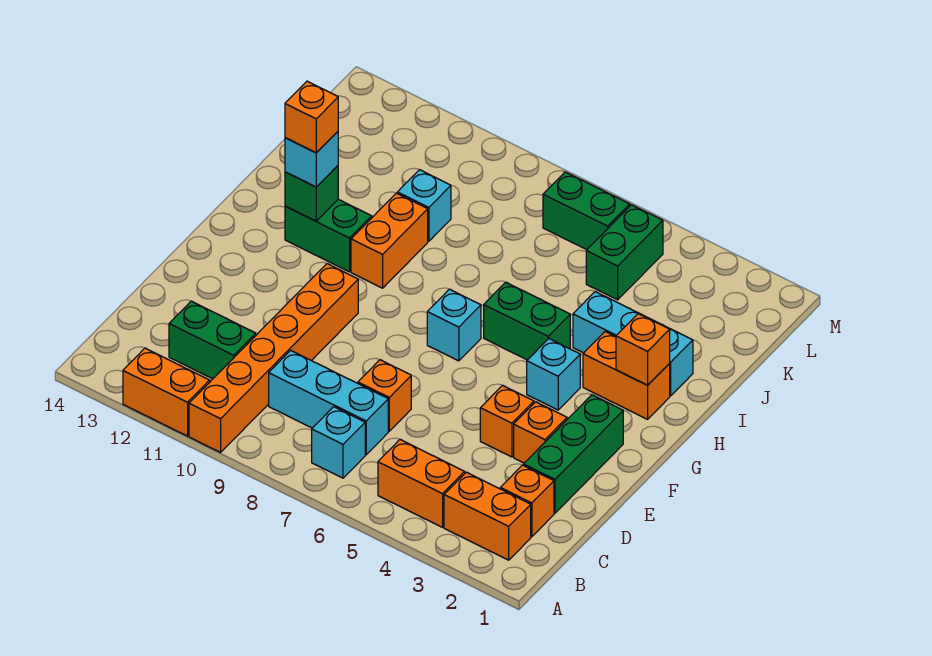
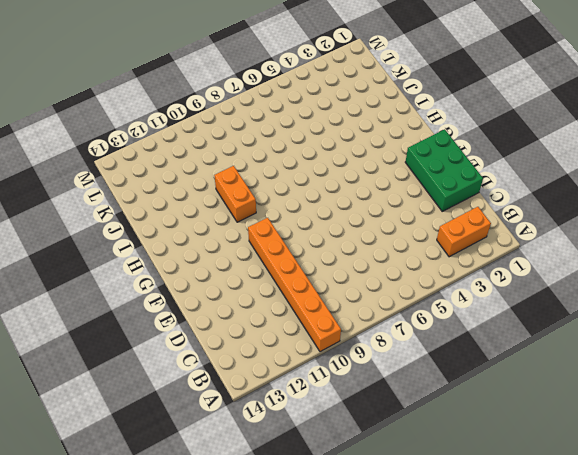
green 2x3 brick [405,129,483,211] -> green 1x3 brick [524,395,623,513]
none -> orange 1x2 brick [123,348,210,436]
none -> orange 1x2 brick [378,440,465,527]
none -> cyan 1x1 brick [312,407,365,478]

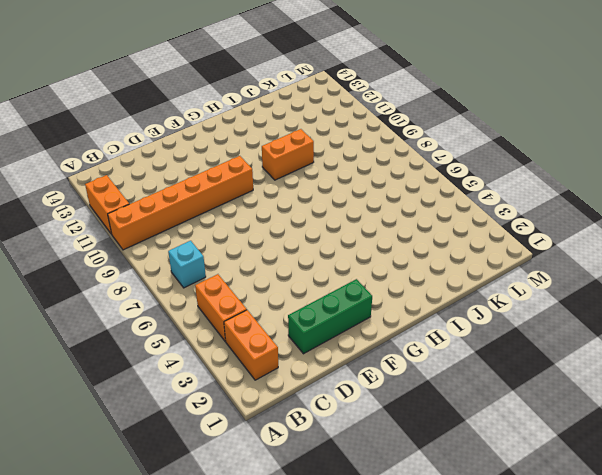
none -> orange 1x1 brick [500,465,554,537]
none -> cyan 1x3 brick [269,350,388,455]
none -> green 1x2 brick [169,301,256,379]

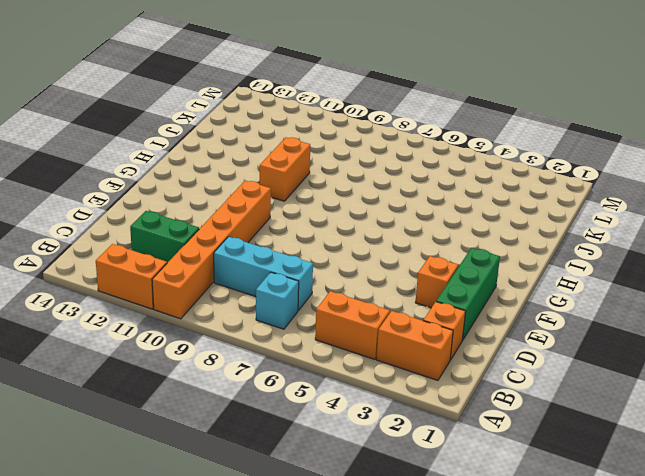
none -> orange 1x1 brick [358,360,411,431]
none -> orange 1x1 brick [480,385,534,457]
none -> cyan 1x1 brick [527,339,580,410]

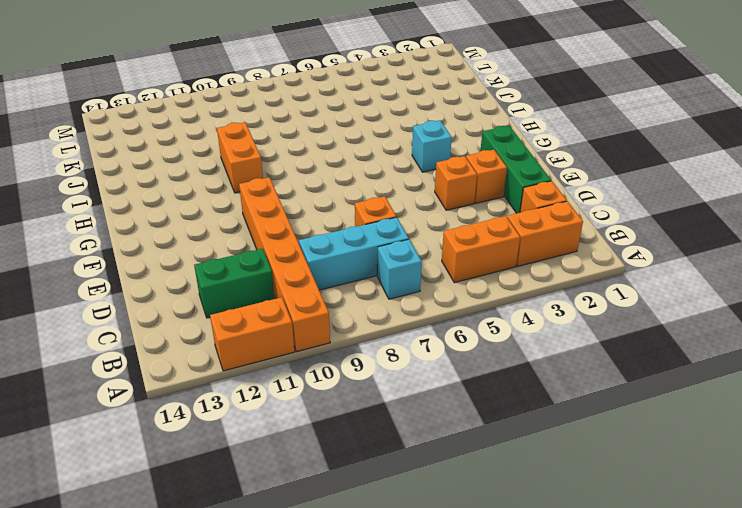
none -> cyan 1x1 brick [427,289,481,361]
none -> orange 1x2 brick [583,332,670,419]
none -> green 1x2 brick [484,282,570,360]

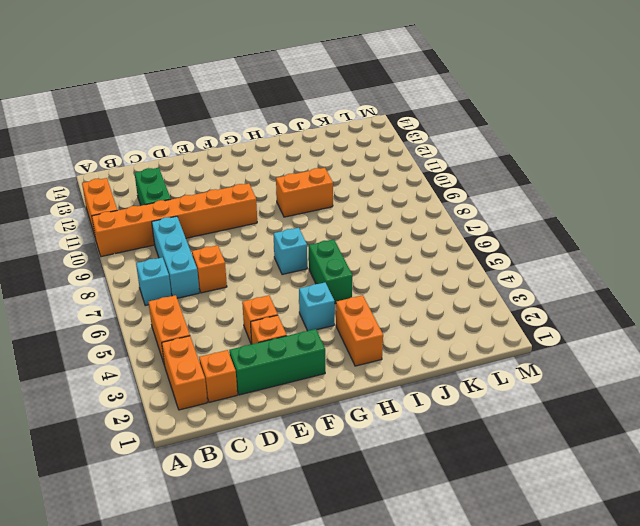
none -> green 1x2 brick [285,199,372,272]
none -> cyan 1x3 brick [573,292,693,396]
none -> cyan 1x1 brick [397,170,451,241]

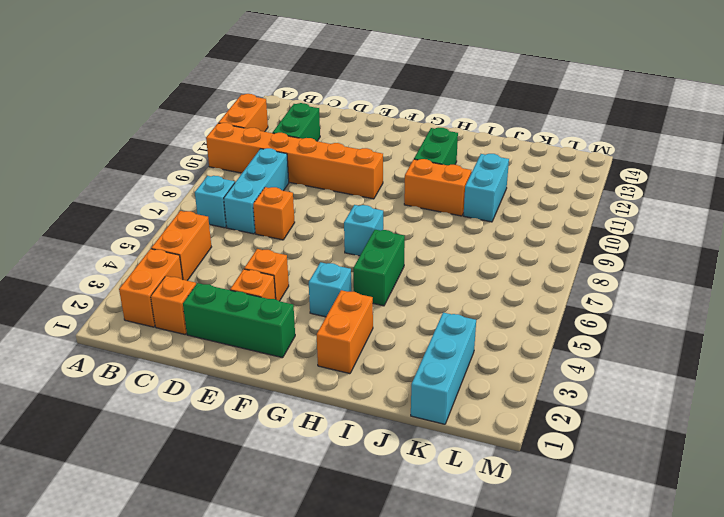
cyan 1x2 brick [464,154,509,222] -> cyan 1x1 brick [397,170,451,241]
cyan 1x3 brick [411,313,476,424] -> cyan 1x3 brick moved to [573,292,693,396]
none -> green 1x2 brick [586,205,663,300]
none -> green 1x2 brick [543,172,630,250]
none -> orange 1x1 brick [616,314,670,385]

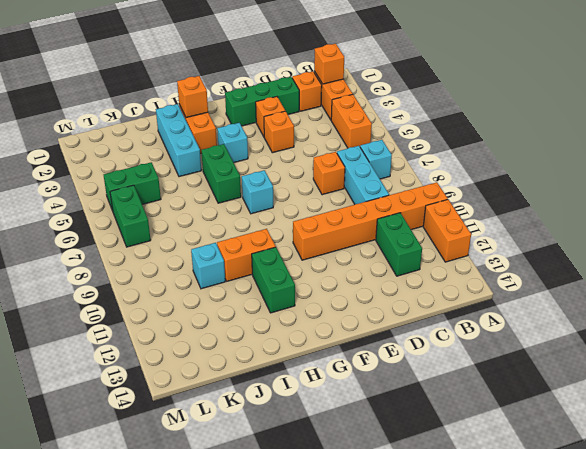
orange 1x1 brick [314,44,344,84] -> orange 1x1 brick moved to [285,81,338,153]
none -> green 1x1 brick [285,166,338,221]
none -> cyan 1x1 brick [285,132,338,187]

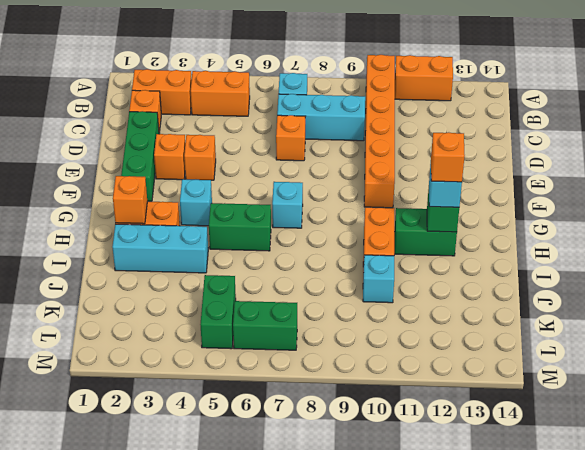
none -> green 1x2 brick [169,301,256,379]

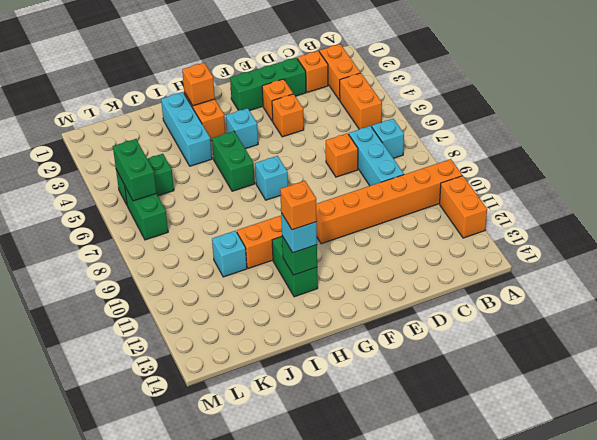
green 1x2 brick [113,139,156,201] -> green 1x2 brick moved to [169,301,256,379]

